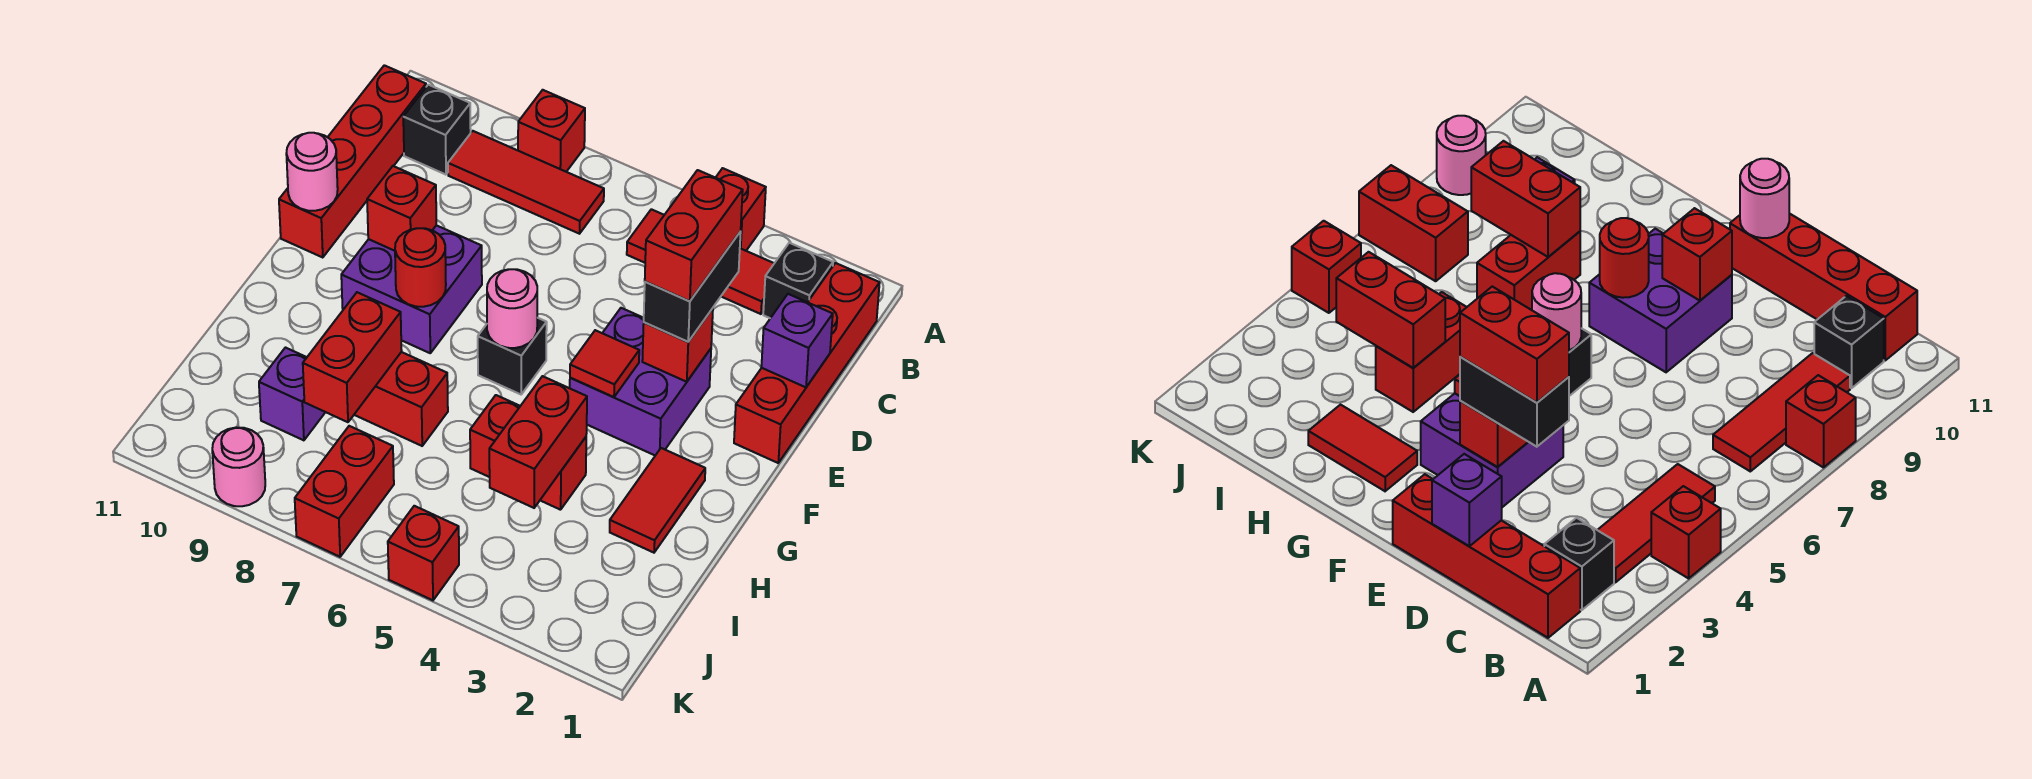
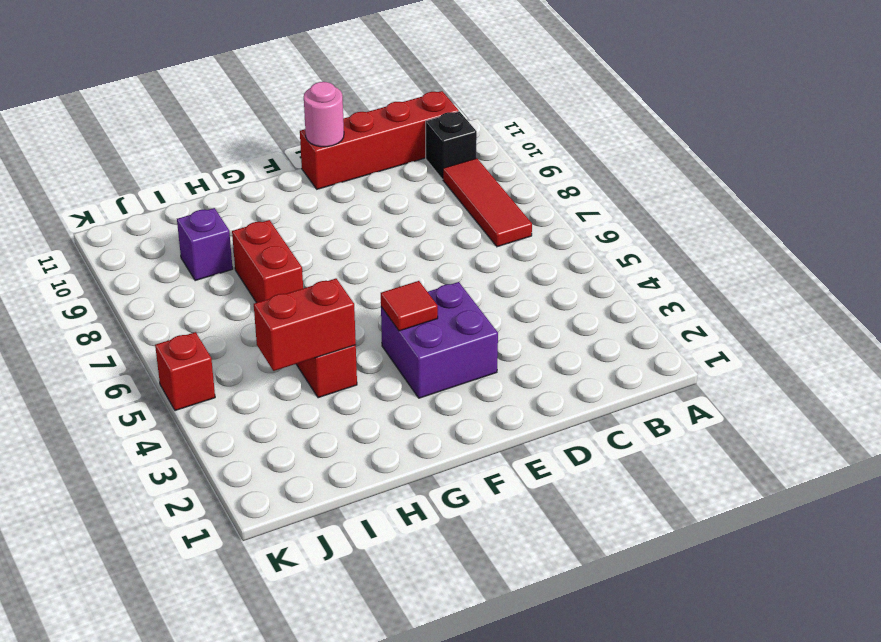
none -> red 1x1 brick [716,168,766,251]
none -> red 1x1 brick [518,90,585,172]
none -> red 1x4 brick [734,263,880,463]

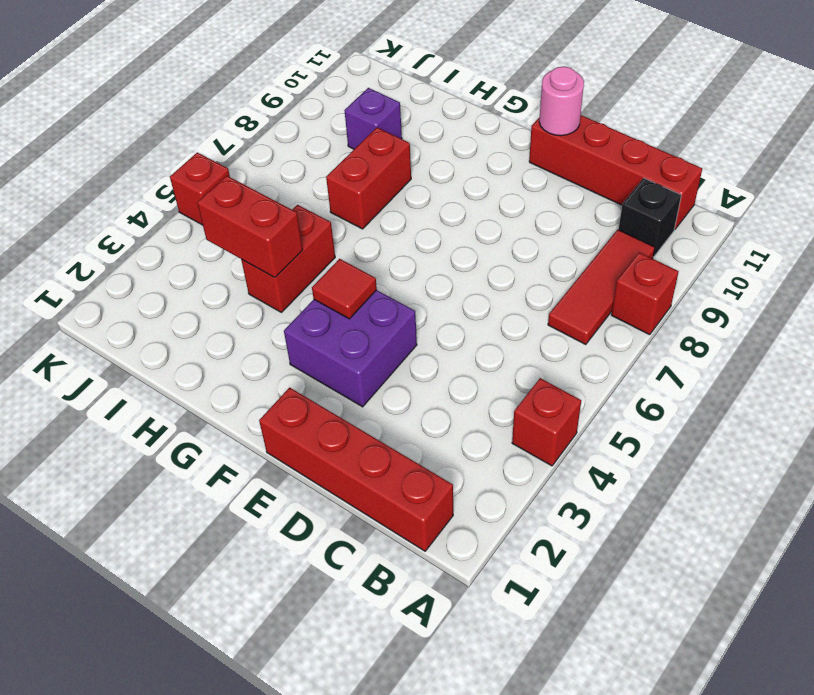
none -> black 1x1 brick [763,243,833,318]
none -> red 1x3 tile [627,209,774,314]
none -> purple 2x2 brick [341,225,482,353]

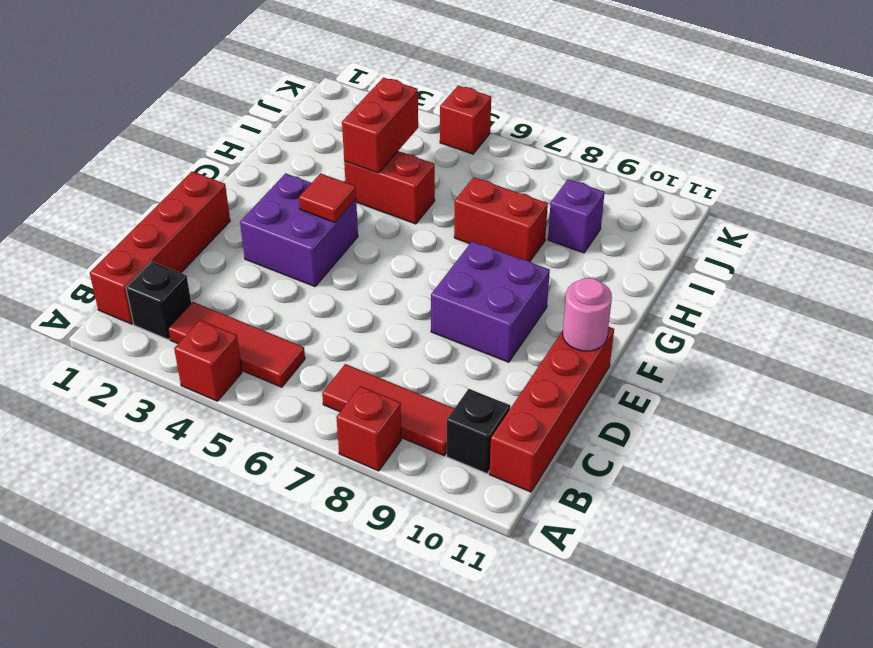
none -> black 1x1 brick [478,318,547,394]
none -> red 1x2 tile [610,448,705,553]
none -> red 1x2 brick [295,426,394,557]

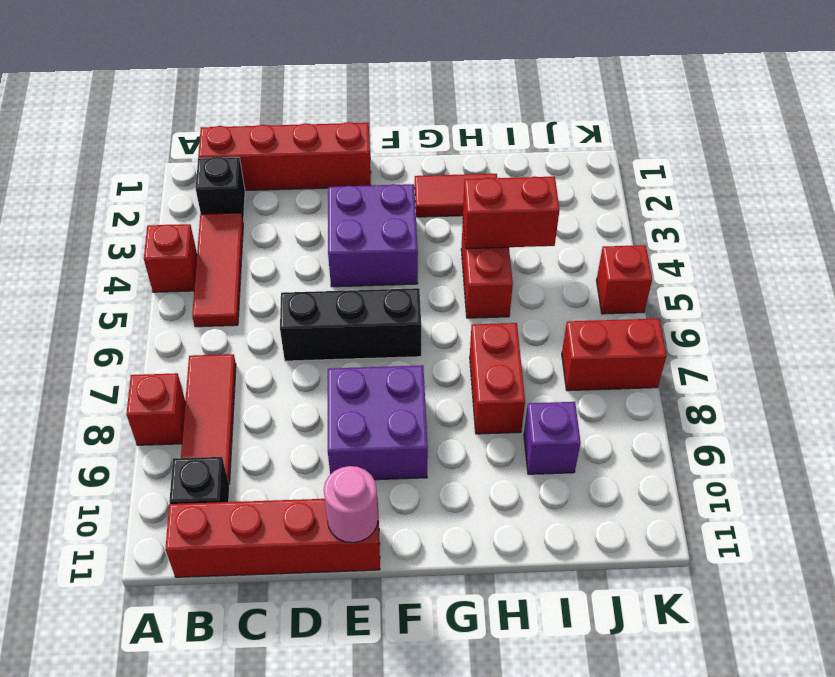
black 1x3 brick [280,288,421,361] -> black 1x1 brick [478,318,547,394]
none -> pink 1x1 round brick [212,427,265,506]
none -> purple 1x1 brick [761,294,833,387]
none -> red 1x1 brick [642,308,713,382]

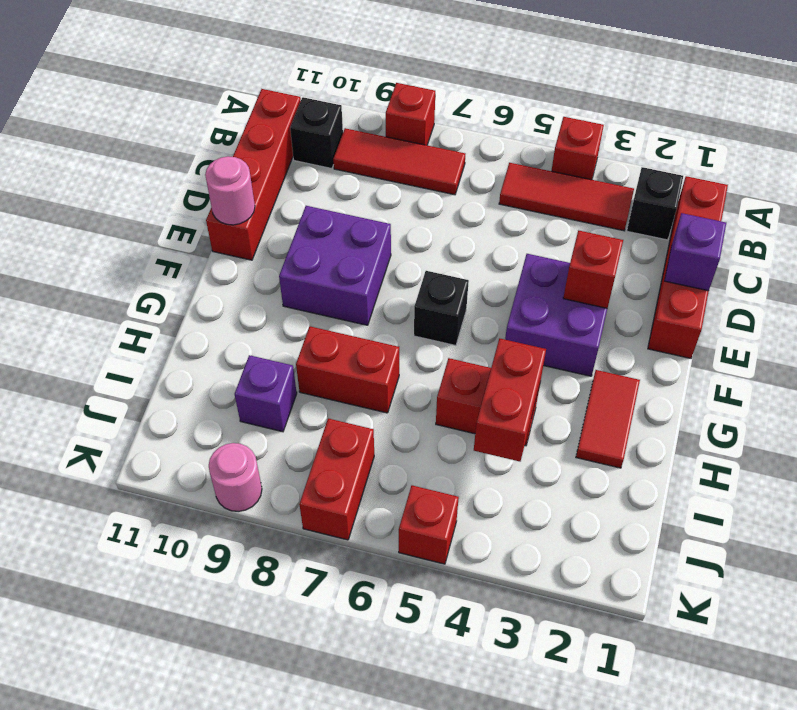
none -> red 1x1 brick [367,166,436,251]
none -> red 1x1 tile [570,330,639,397]
none -> pink 1x1 round brick [487,269,537,348]

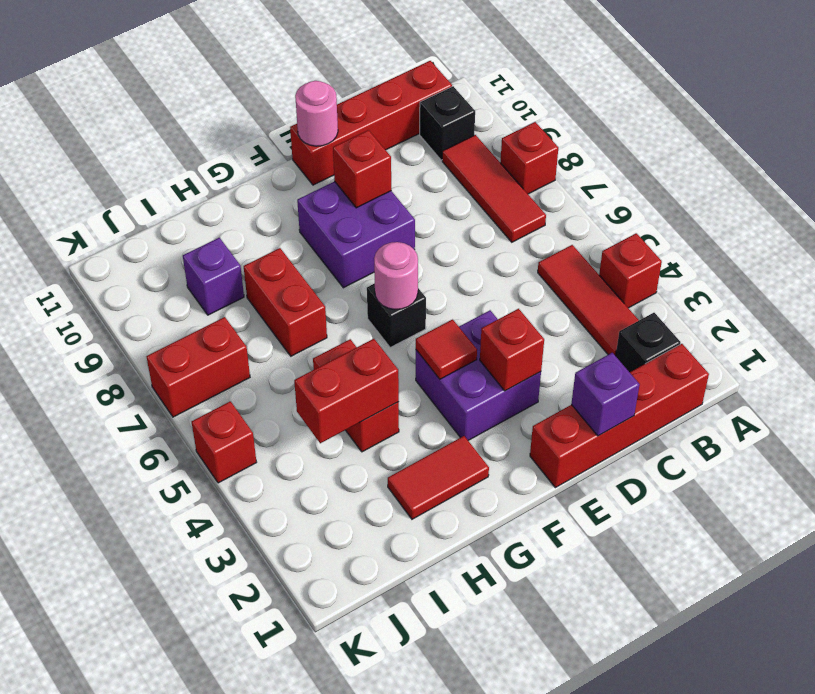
none -> pink 1x1 round brick [212,427,265,506]
none -> red 1x1 round brick [395,228,446,307]
none -> red 1x2 brick [303,292,402,422]

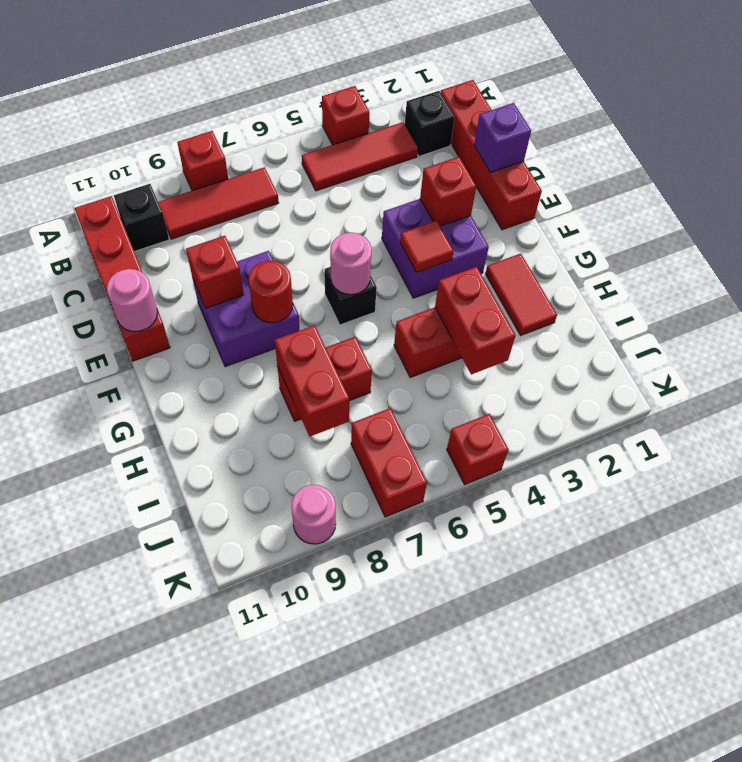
none -> purple 1x1 brick [259,348,325,440]
none -> black 1x2 brick [644,231,741,342]
none -> red 1x2 brick [645,170,743,301]

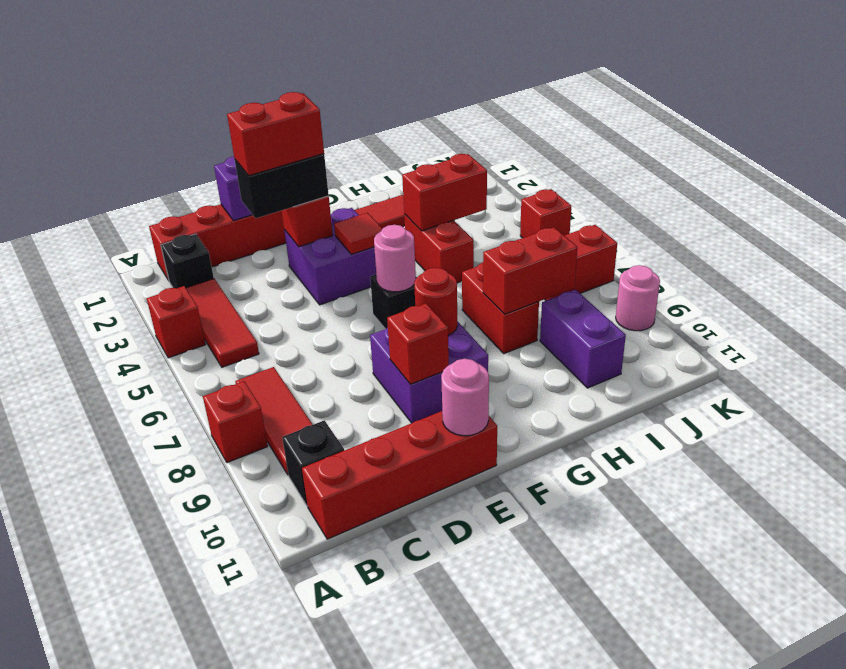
purple 1x2 brick [540,290,626,388] -> purple 1x1 brick [259,348,325,440]

